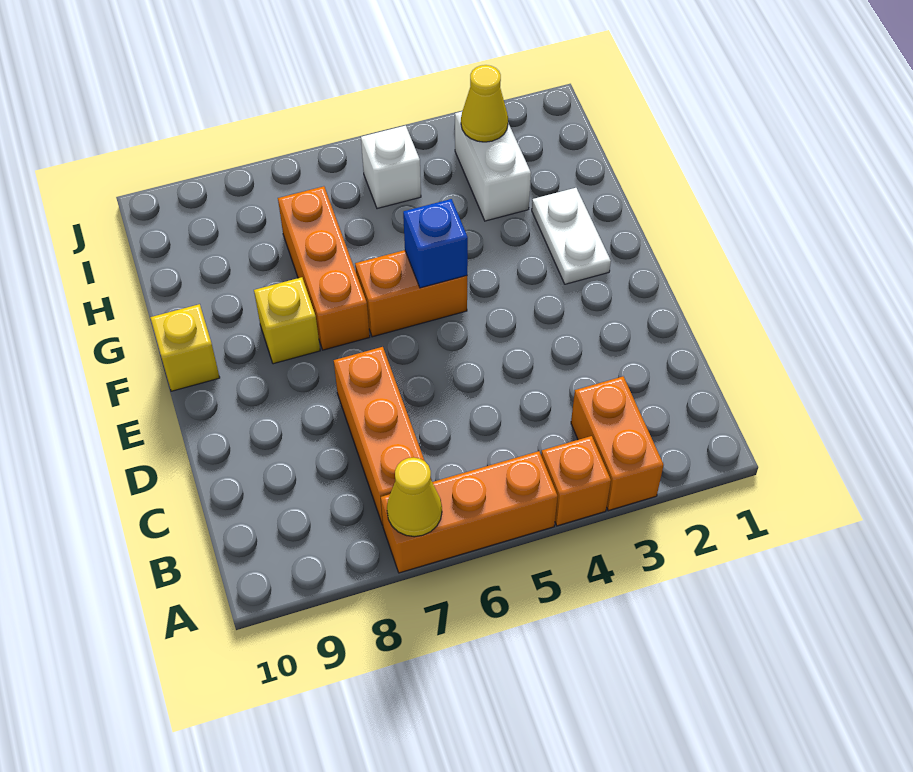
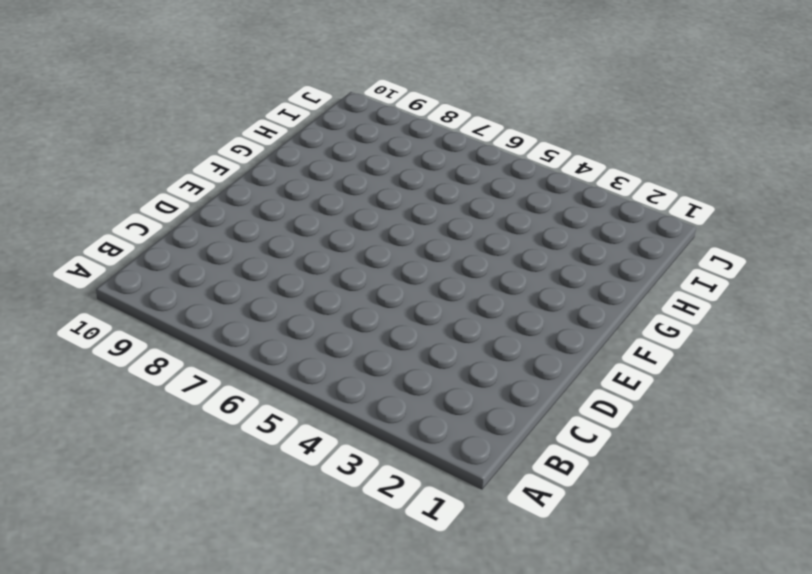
none -> orange 1x2 brick [571,377,664,511]
none -> orange 1x1 brick [541,436,611,526]
none -> orange 1x3 brick [381,451,558,573]

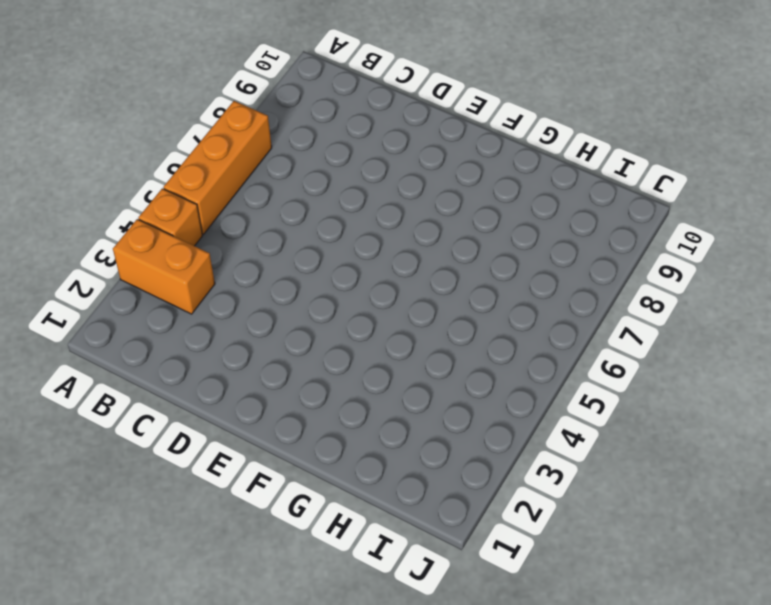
none -> orange 1x3 brick [334,347,432,525]
none -> white 1x2 plate [532,188,611,284]
none -> orange 1x2 brick [355,250,467,337]

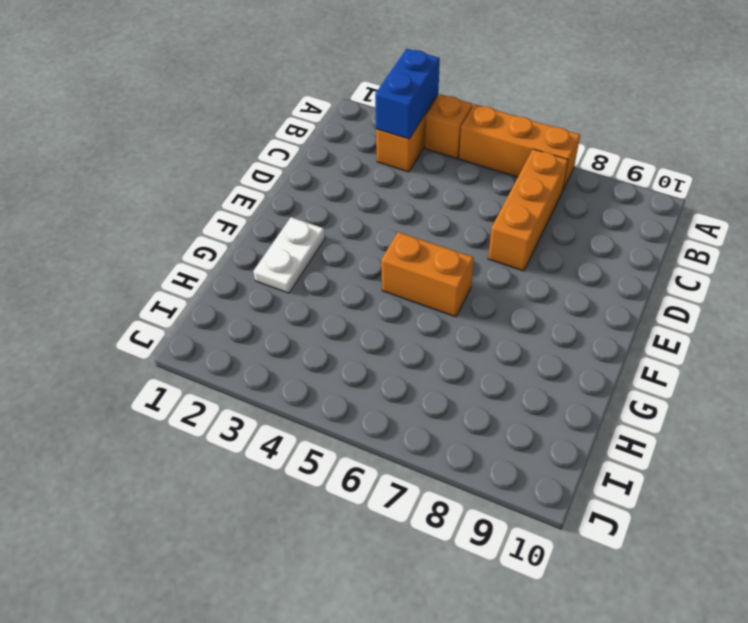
blue 1x2 brick [375,49,440,139] -> none
none -> orange 1x3 brick [278,186,370,350]
none -> yellow 1x1 brick [254,277,320,364]
none -> yellow 1x1 brick [150,304,220,391]

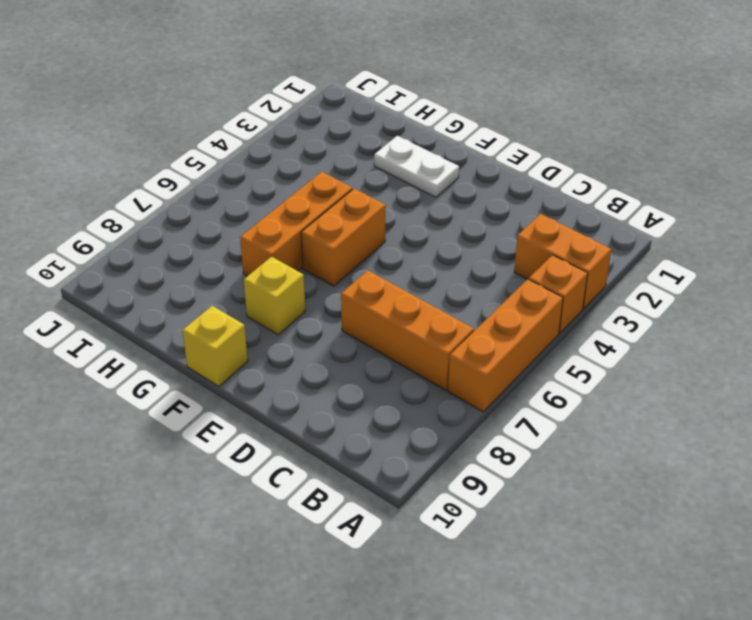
orange 1x3 brick [240,172,353,276] -> orange 1x3 brick turned to [278,186,370,350]
none -> white 1x2 brick [455,112,531,221]
none -> white 1x1 brick [361,126,421,209]
none -> yellow 1x1 cone [387,458,442,537]

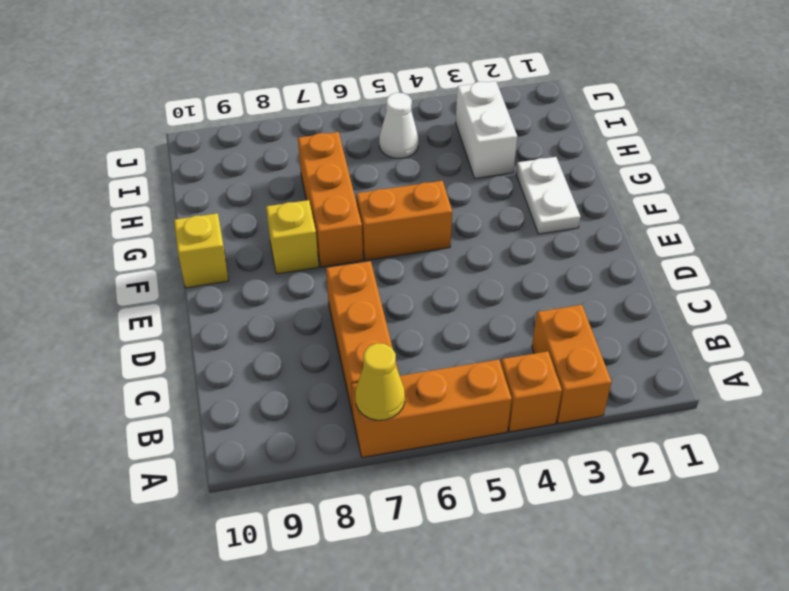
white 1x1 cone [379,93,418,158] -> white 1x1 brick [361,126,421,209]
none -> blue 1x1 brick [403,199,468,288]
none -> yellow 1x1 cone [461,65,508,142]

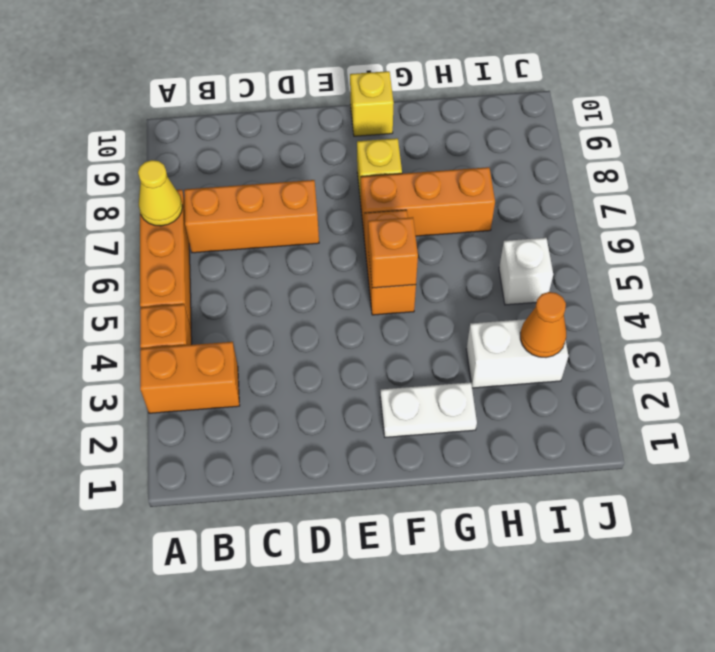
orange 1x1 brick [368,217,418,288] -> blue 1x1 brick [403,199,468,288]
orange 1x1 cone [520,292,566,358] -> yellow 1x1 cone [461,65,508,142]

